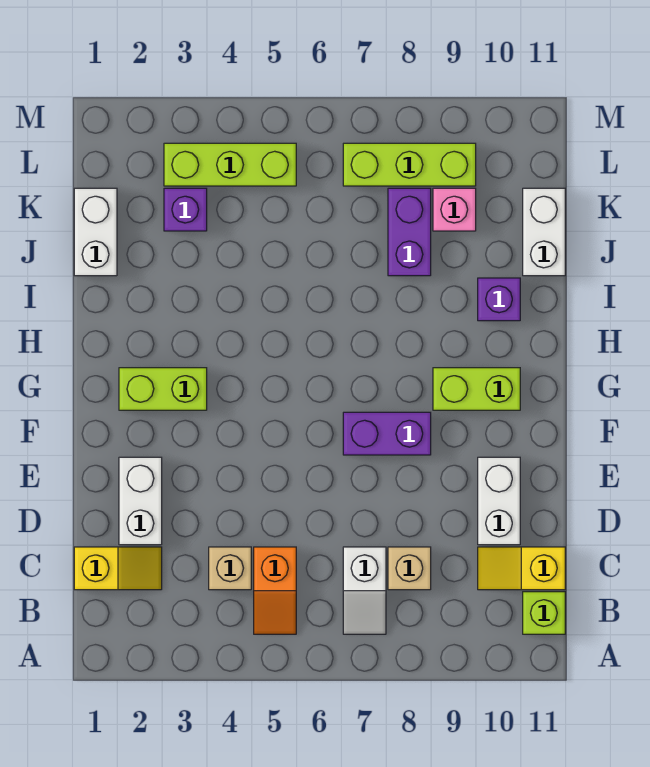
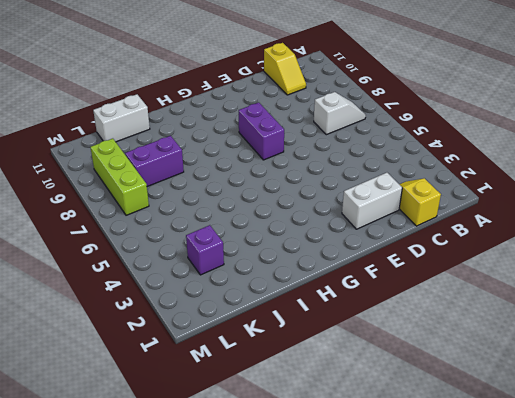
none -> orange 1x2 slope [254,547,296,634]
none -> lime 1x1 brick [523,592,565,634]
none -> tan 1x1 brick [209,547,251,590]

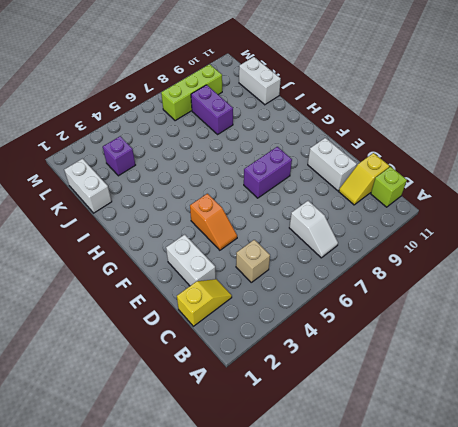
orange 1x2 slope [190,194,237,250] -> orange 1x2 slope moved to [254,547,296,634]
none -> tan 1x1 brick [388,547,431,590]
none -> lime 1x2 brick [119,368,207,410]
none -> lime 1x2 brick [433,368,520,410]

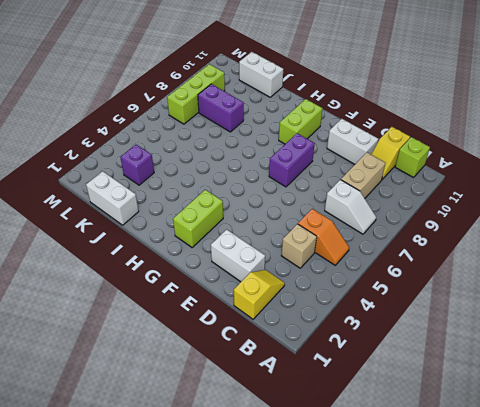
tan 1x2 brick [341,153,385,198] -> tan 1x1 brick [388,547,431,590]
none -> purple 1x1 brick [478,278,520,321]
none -> pink 1x1 brick [433,188,476,231]
none -> lime 1x3 brick [164,143,296,186]

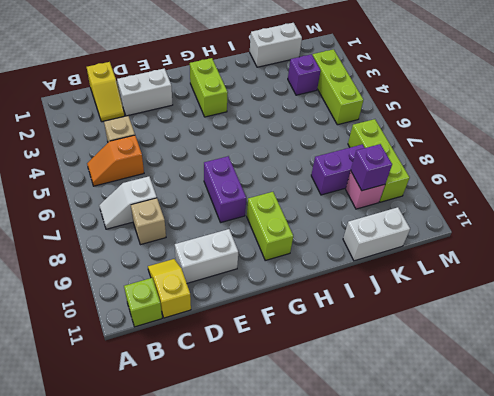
purple 1x1 brick [351,144,392,191] -> purple 1x1 brick moved to [478,278,520,321]

